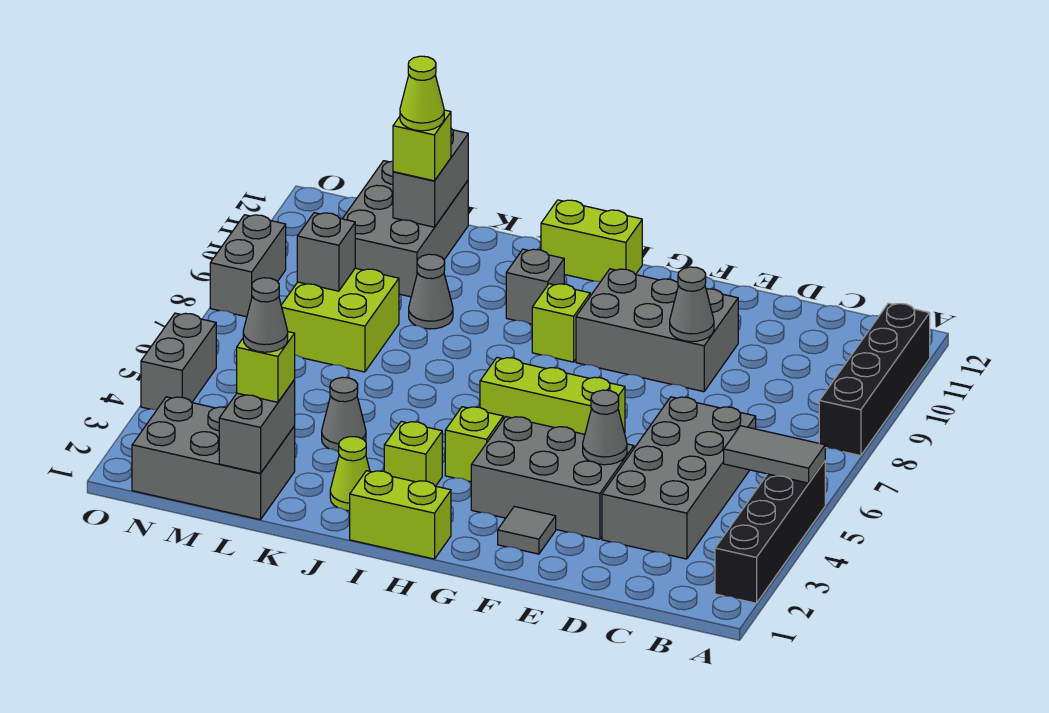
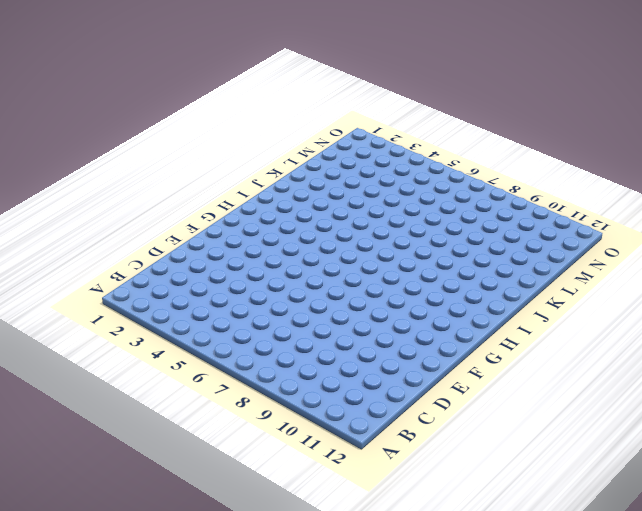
none -> black 1x4 brick [715,461,825,603]
none -> black 1x4 brick [819,303,930,456]
none -> grey 2x4 brick [602,397,756,559]
none -> grey 2x3 brick [471,417,634,539]

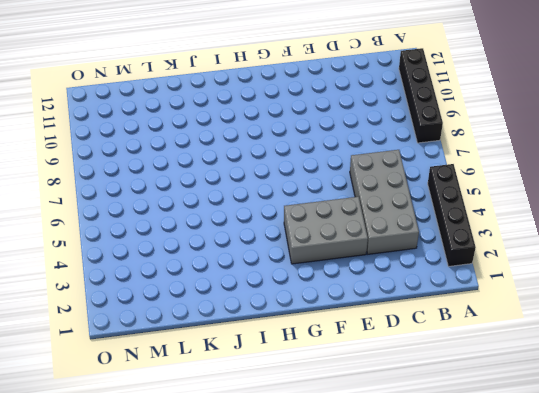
none -> grey 2x3 brick [576,269,738,392]
none -> grey 1x1 tile [498,507,556,554]
none -> lime 1x3 brick [480,358,625,434]
none -> lime 1x2 brick [350,471,451,559]

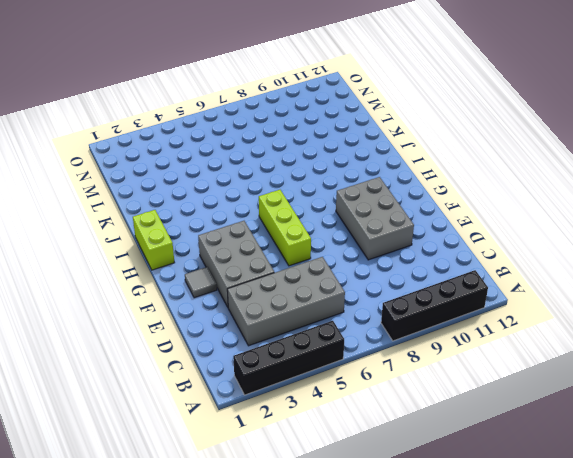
none -> lime 1x1 brick [445,407,503,482]
none -> lime 1x1 brick [532,284,590,362]
none -> lime 1x2 brick [541,200,642,281]
none -> lime 1x1 brick [384,421,442,486]

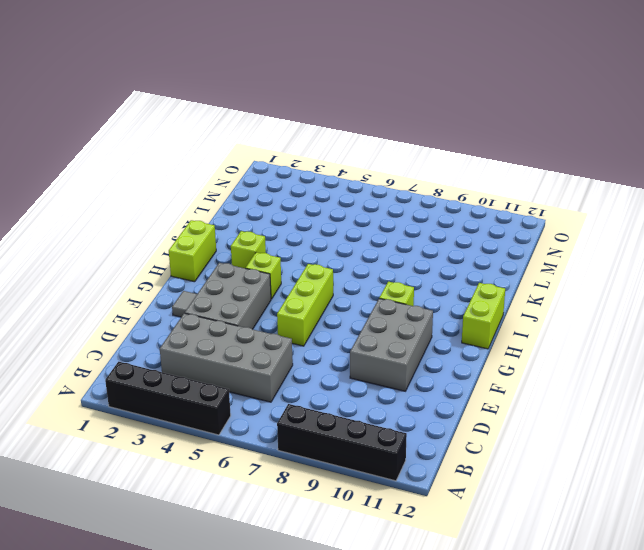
none -> grey 1x1 brick [506,249,564,324]
none -> lime 1x1 cone [330,437,370,511]
none -> grey 1x1 cone [322,377,366,451]
none -> grey 1x1 cone [409,254,453,329]

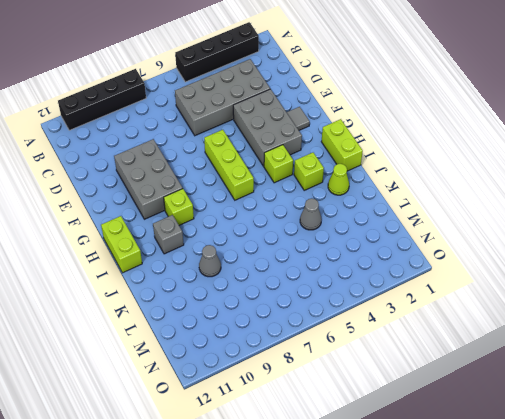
none -> grey 2x3 brick [132,397,295,520]
none -> lime 2x2 brick [281,268,399,372]
none -> grey 2x3 brick [342,161,468,297]
none -> grey 1x2 brick [141,313,216,409]

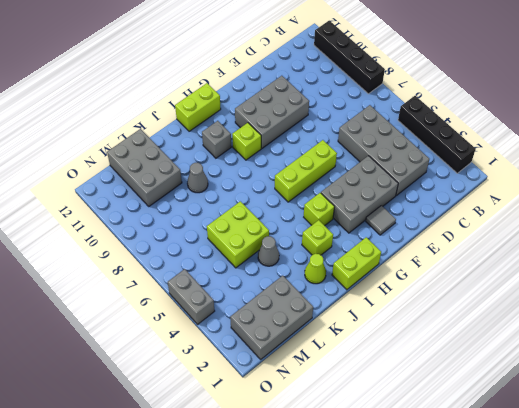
lime 2x2 brick [207,201,269,268] -> lime 2x2 brick moved to [281,268,399,372]
none -> grey 1x2 brick [210,215,286,317]
none -> grey 1x2 tile [724,426,825,483]
none -> grey 1x1 cone [583,390,627,465]
none -> grey 1x1 cone [670,267,714,342]

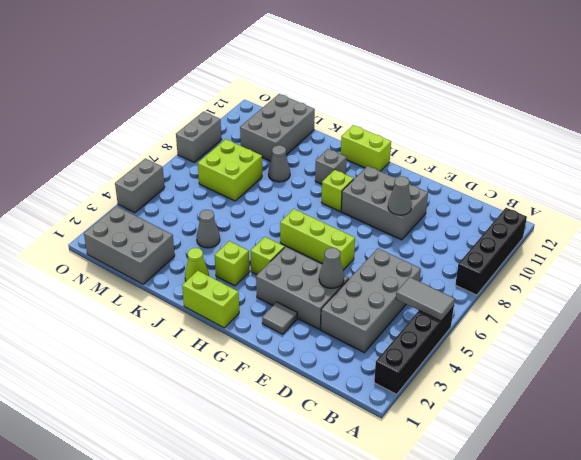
none -> grey 1x2 brick [219,380,295,473]
none -> grey 1x2 brick [393,129,468,227]
none -> grey 1x1 brick [297,213,355,291]
none -> lime 1x1 brick [237,332,295,402]

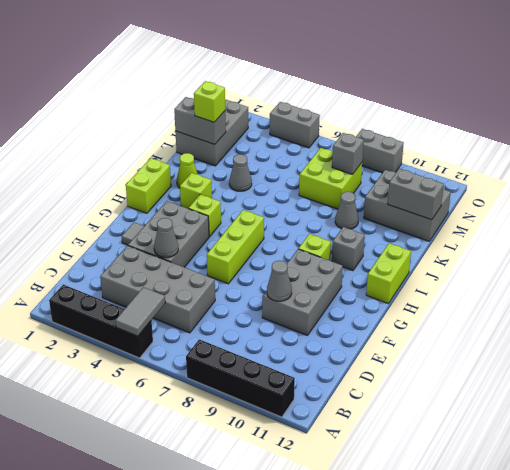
none -> lime 1x1 brick [393,110,451,181]
none -> grey 1x1 cone [243,278,288,352]
none -> lime 1x1 cone [400,56,444,131]

